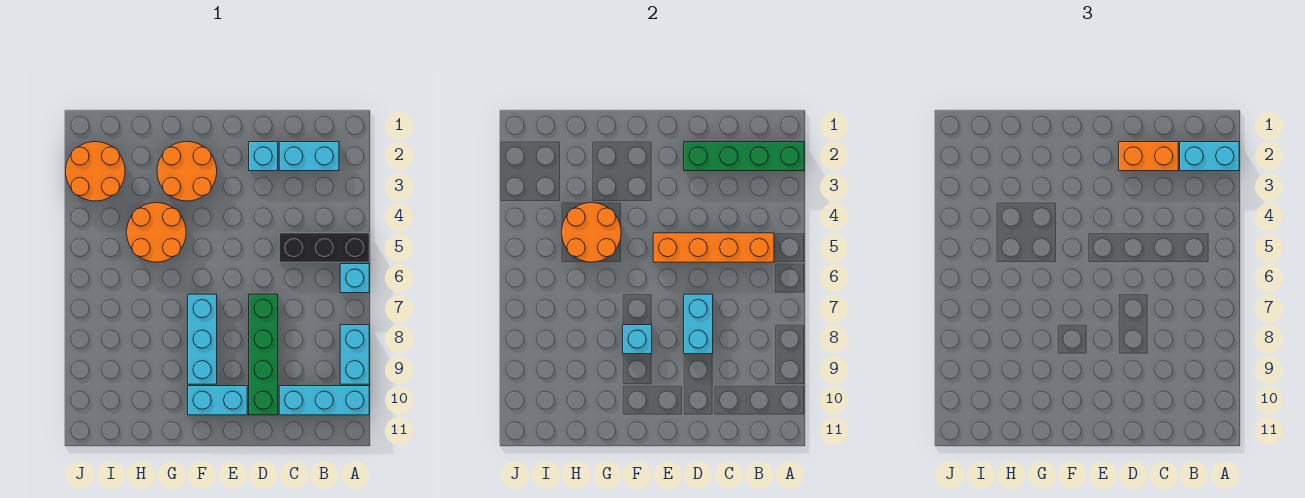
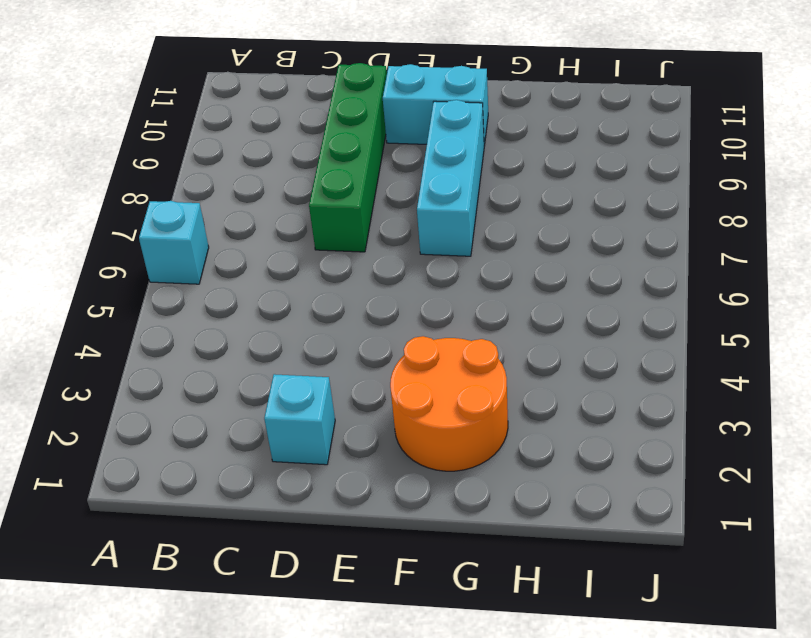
none -> black 1x3 brick [279,233,369,262]
none -> cyan 1x2 brick [340,325,369,384]
none -> cyan 1x3 brick [279,386,369,415]

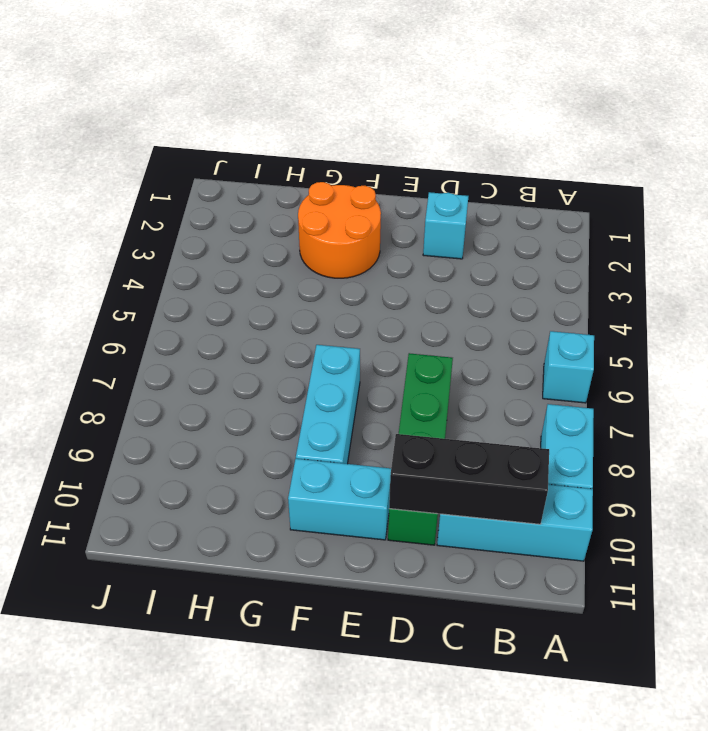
black 1x3 brick [389,434,549,524] -> black 1x3 brick moved to [279,233,369,262]
none -> cyan 1x2 brick [279,142,339,171]
none -> orange 2x2 round brick [127,203,186,262]
none -> orange 2x2 round brick [66,142,125,201]

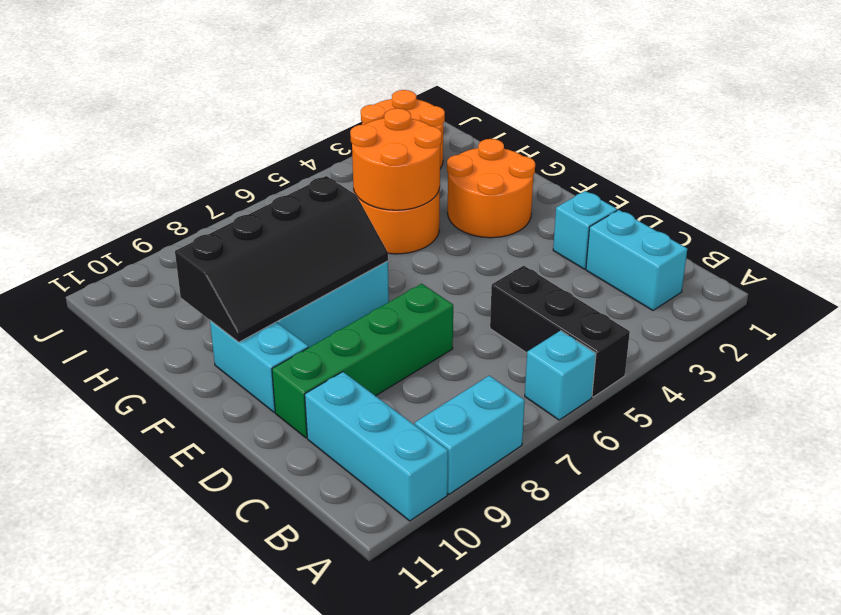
black 2x4 slope [175,176,388,342] -> cyan 1x1 brick [623,325,652,354]
none -> green 1x4 brick [684,142,804,171]
none -> orange 1x4 brick [653,233,774,262]
none -> cyan 1x2 brick [684,294,713,354]

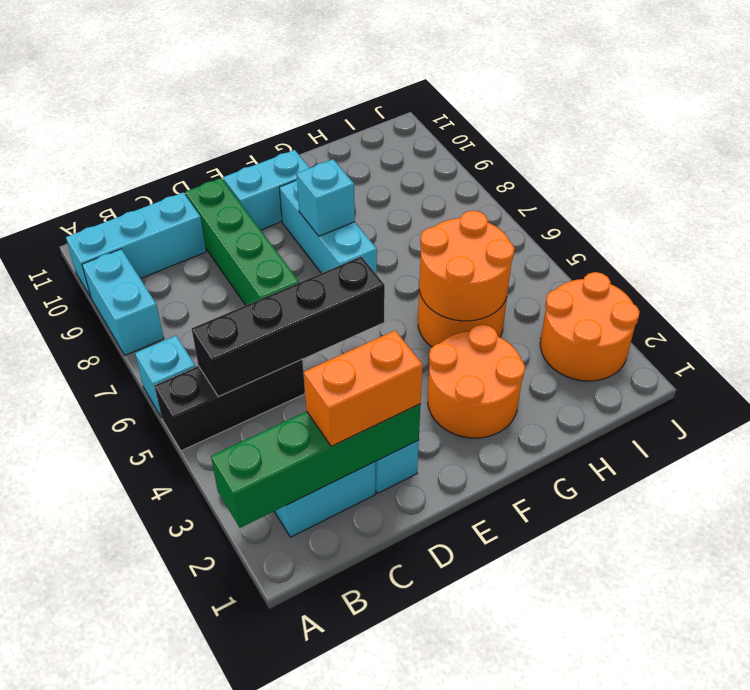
black 1x4 brick [192,256,385,397] -> orange 1x4 brick [653,233,774,262]
none -> cyan 1x2 brick [684,294,713,354]
none -> cyan 1x2 brick [1180,142,1239,171]

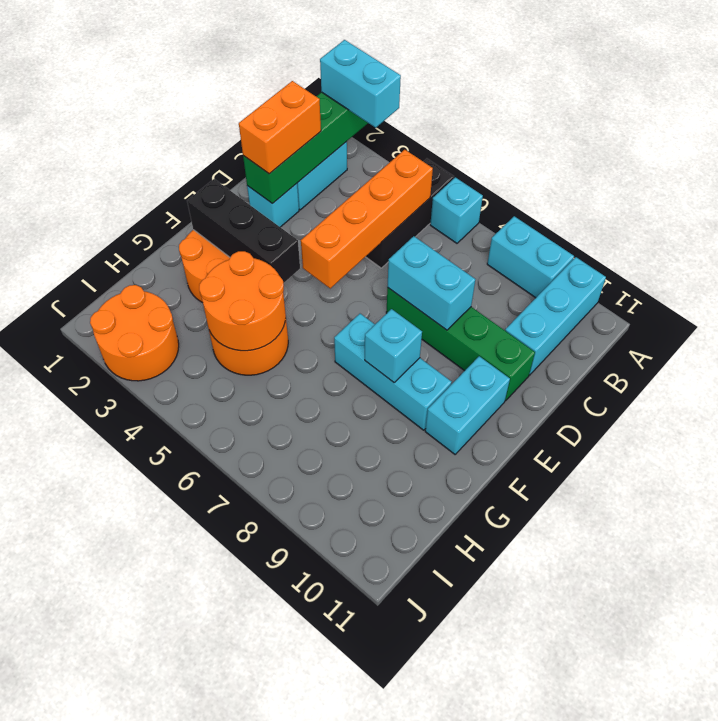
cyan 1x2 brick [320,40,401,128] -> cyan 1x2 brick turned to [1180,142,1239,171]
black 1x3 brick [187,179,300,283] -> none

